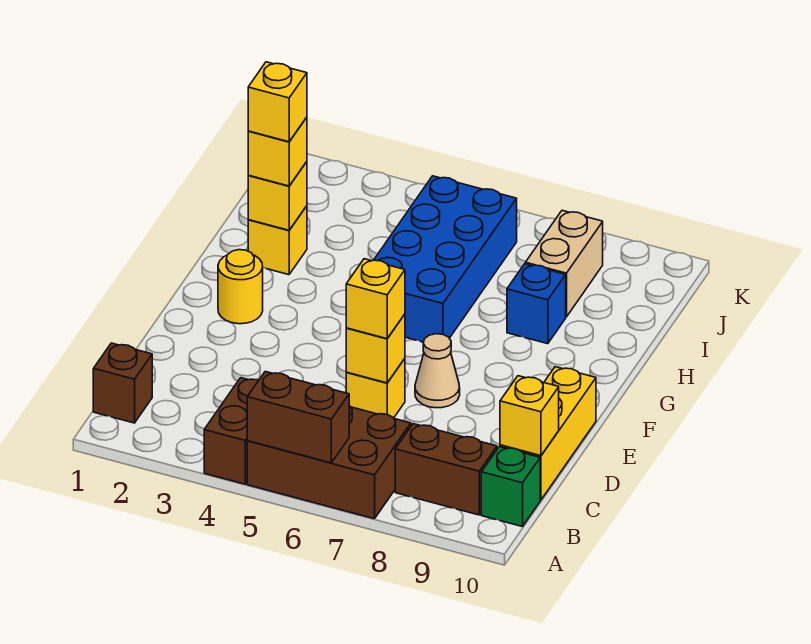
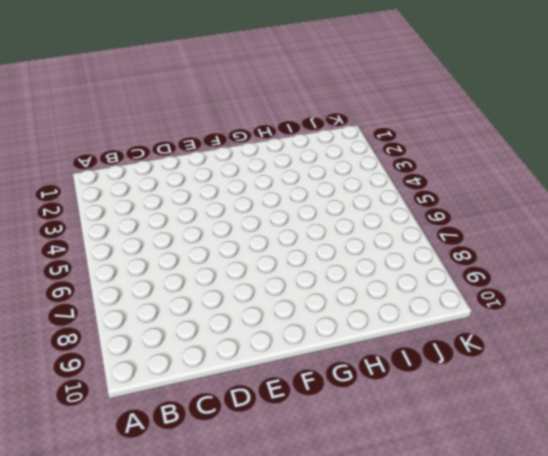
none -> brown 1x2 brick [204,378,259,484]
none -> brown 2x3 brick [247,406,411,519]
none -> brown 1x1 brick [93,343,152,423]

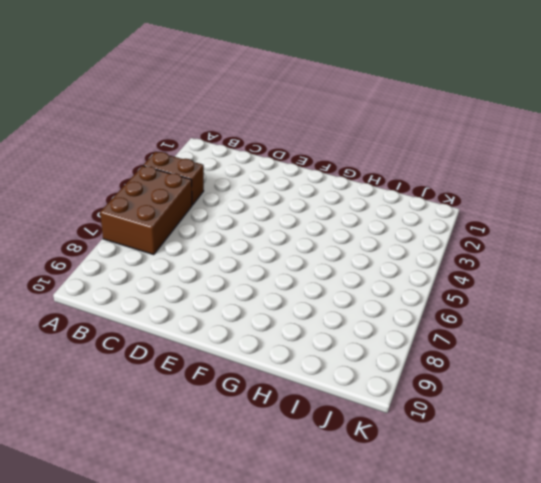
none -> brown 1x1 brick [93,343,152,423]
none -> brown 1x2 brick [395,424,497,515]
none -> green 1x1 brick [481,447,540,527]

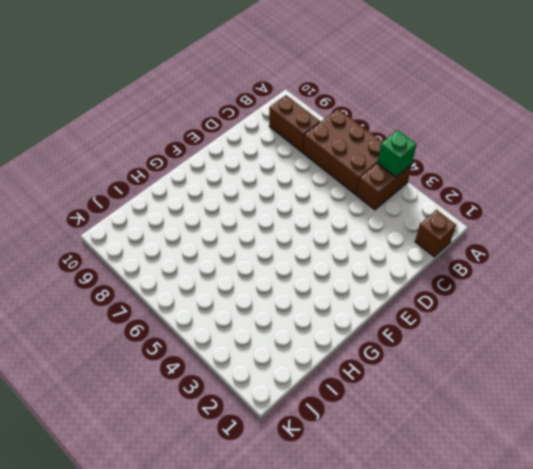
green 1x1 brick [377,130,417,177] -> green 1x1 brick moved to [481,447,540,527]
none -> yellow 1x3 brick [500,367,596,500]
none -> yellow 1x1 brick [346,359,405,418]
none -> tan 1x1 cone [415,334,460,408]

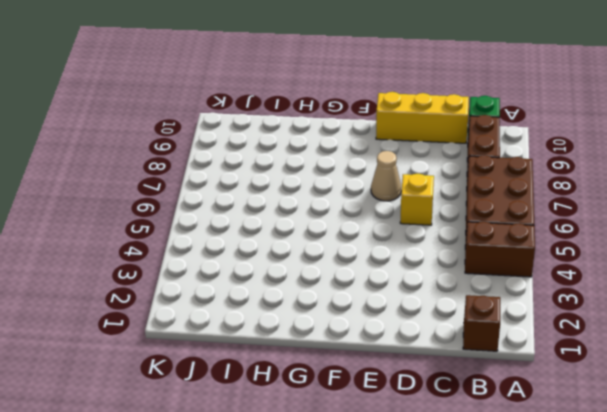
none -> yellow 1x1 round brick [218,250,263,324]
none -> blue 2x4 brick [374,176,517,342]
none -> yellow 1x1 brick [248,206,307,275]

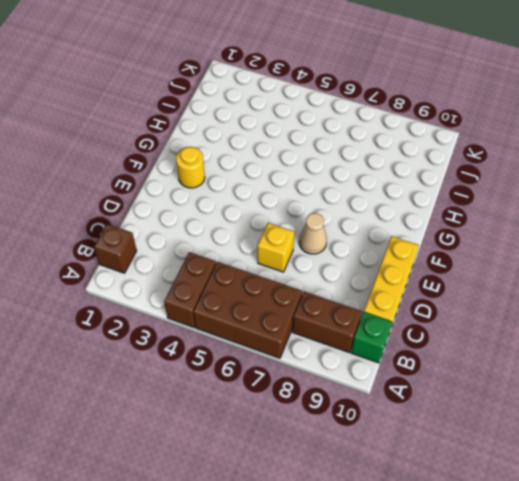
none -> blue 2x4 brick [374,176,517,342]
none -> yellow 1x1 brick [248,206,307,275]
none -> blue 1x1 brick [507,264,566,344]

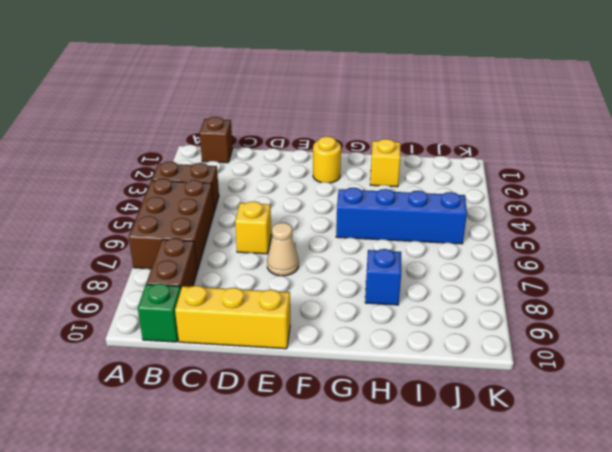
blue 1x4 brick [336,188,467,244] -> blue 2x4 brick [374,176,517,342]
none -> tan 1x2 brick [525,210,603,317]
none -> brown 1x2 brick [247,372,349,463]
none -> yellow 1x1 brick [500,376,559,456]

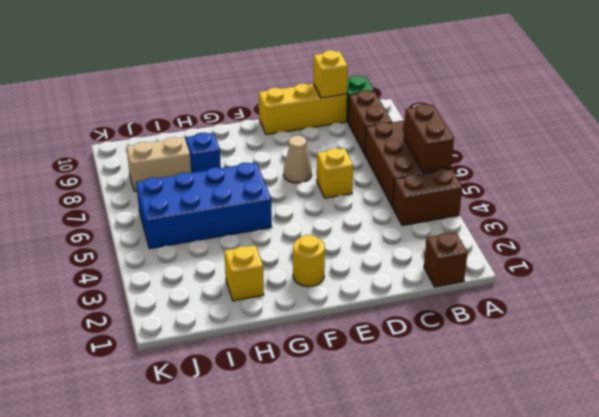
none -> yellow 1x1 brick [346,314,405,383]
none -> yellow 1x1 brick [248,162,307,230]
none -> yellow 1x1 brick [346,259,405,339]

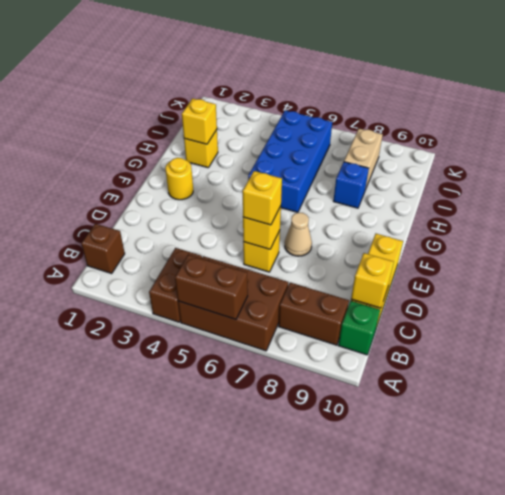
none -> yellow 1x1 brick [248,117,307,186]
none -> yellow 1x1 brick [248,62,307,142]

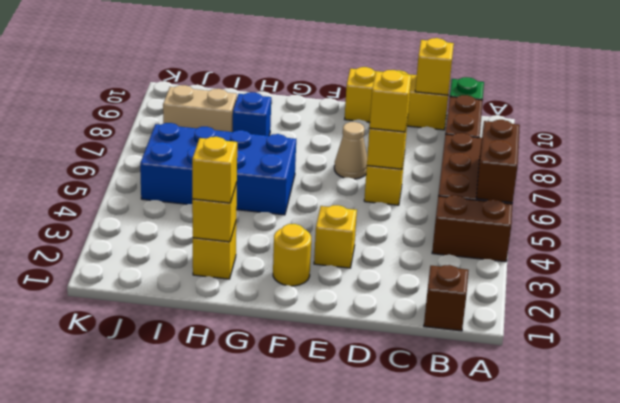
yellow 1x1 brick [314,205,357,268] -> yellow 1x1 brick moved to [248,62,307,142]

